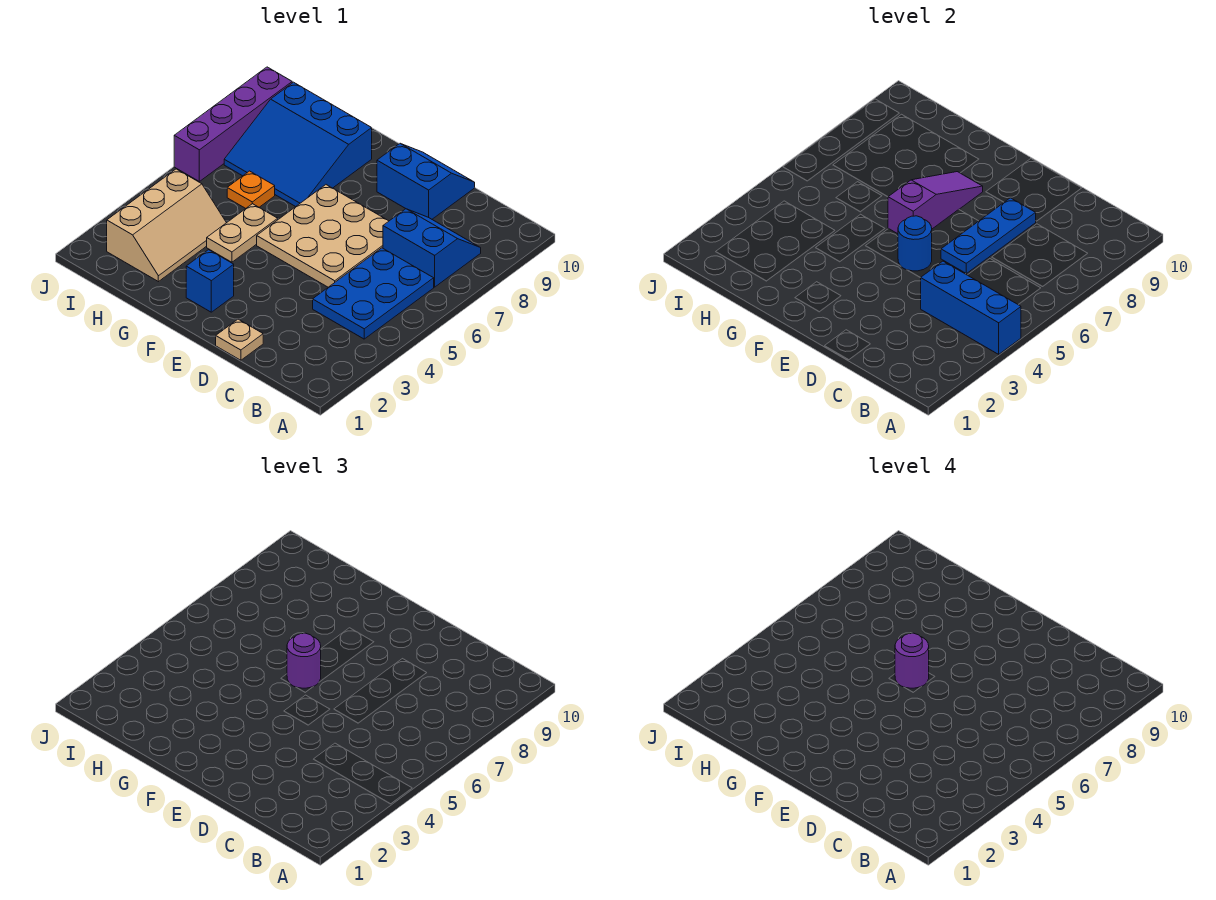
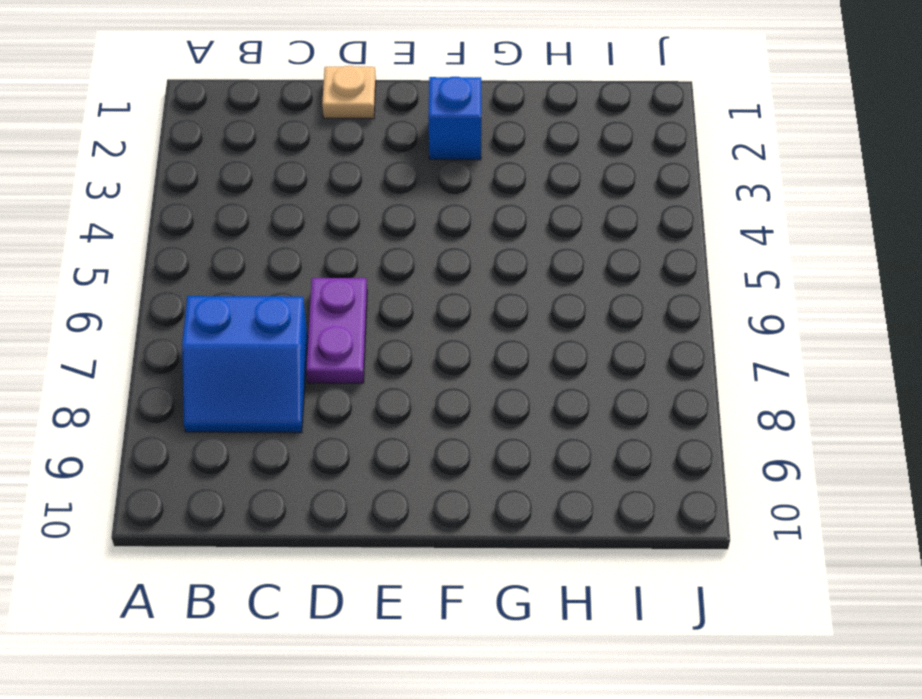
purple 1x2 plate [306,278,367,383] -> tan 3x3 plate [257,185,389,287]
none -> blue 2x3 plate [313,248,434,339]
none -> blue 2x2 slope [377,144,475,219]
none -> tan 1x2 plate [207,204,278,262]

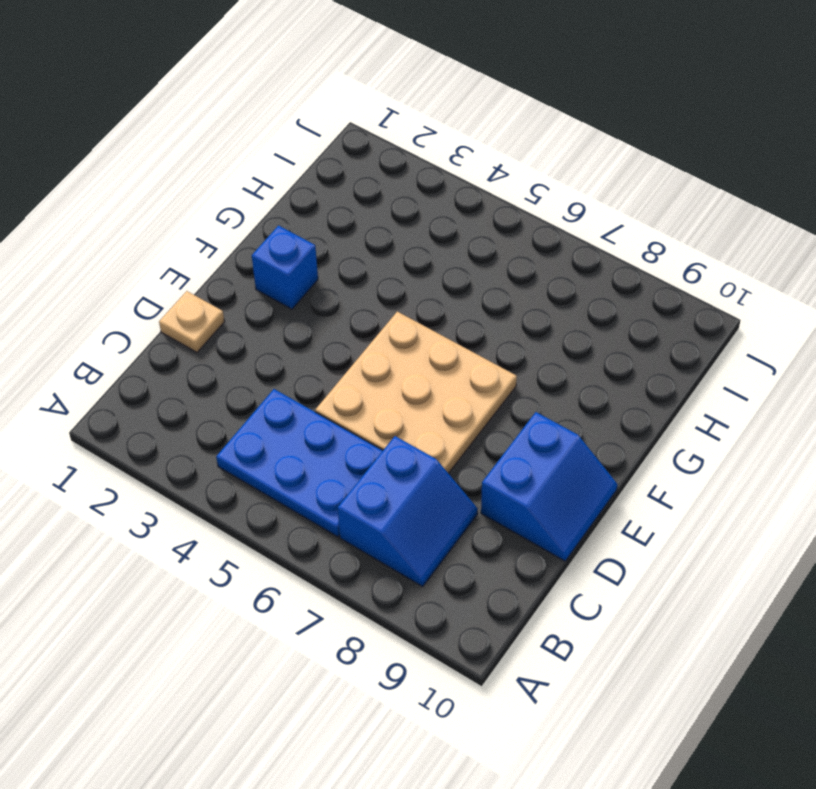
none -> tan 1x2 plate [207,204,278,262]
none -> blue 3x3 slope [224,82,372,207]
none -> tan 2x3 slope [107,169,226,282]

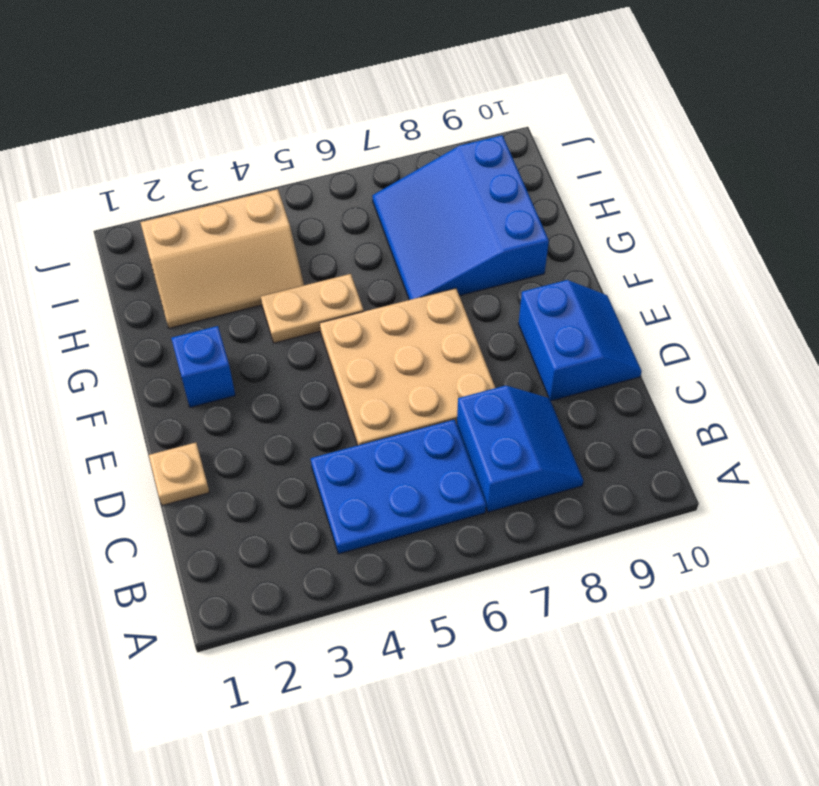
none -> orange 1x1 plate [227,171,275,208]
none -> purple 1x4 brick [174,67,292,181]
none -> blue 1x3 brick [921,261,1021,354]

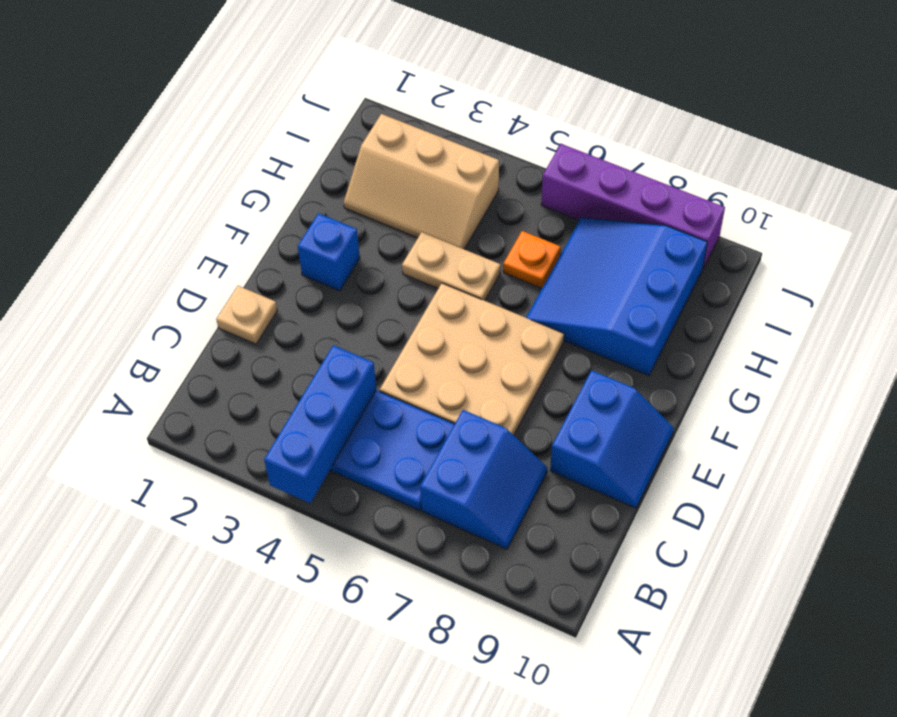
none -> blue 1x3 plate [941,198,1036,274]
none -> blue 1x1 round brick [898,216,932,271]
none -> purple 1x3 slope [888,172,983,234]

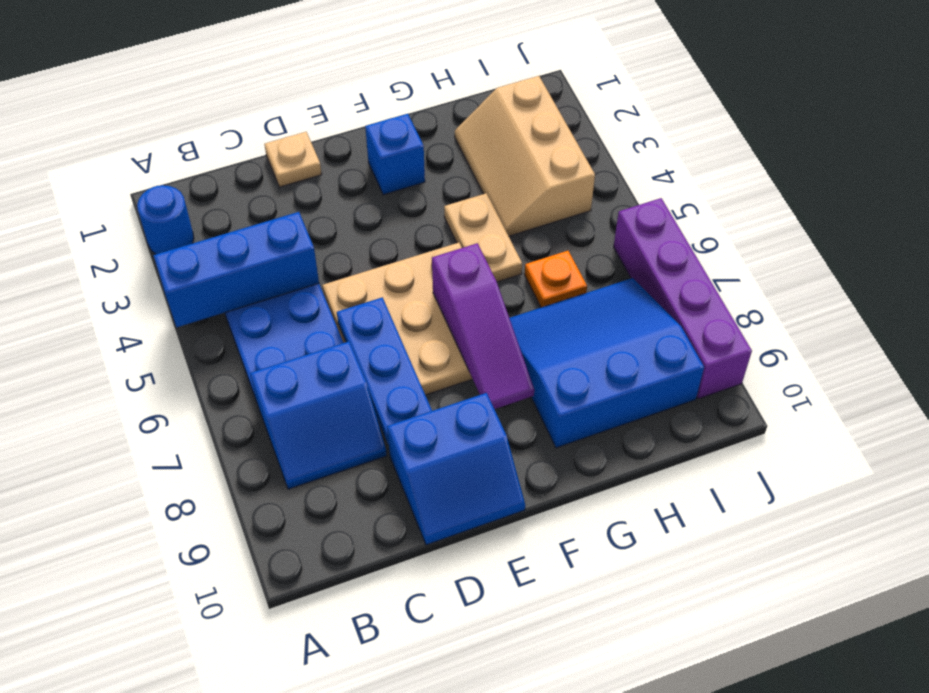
blue 1x1 round brick [137,185,194,254] -> blue 1x1 round brick moved to [898,216,932,271]
none -> purple 1x1 round brick [287,633,321,688]
none -> purple 1x1 round brick [895,633,929,688]

